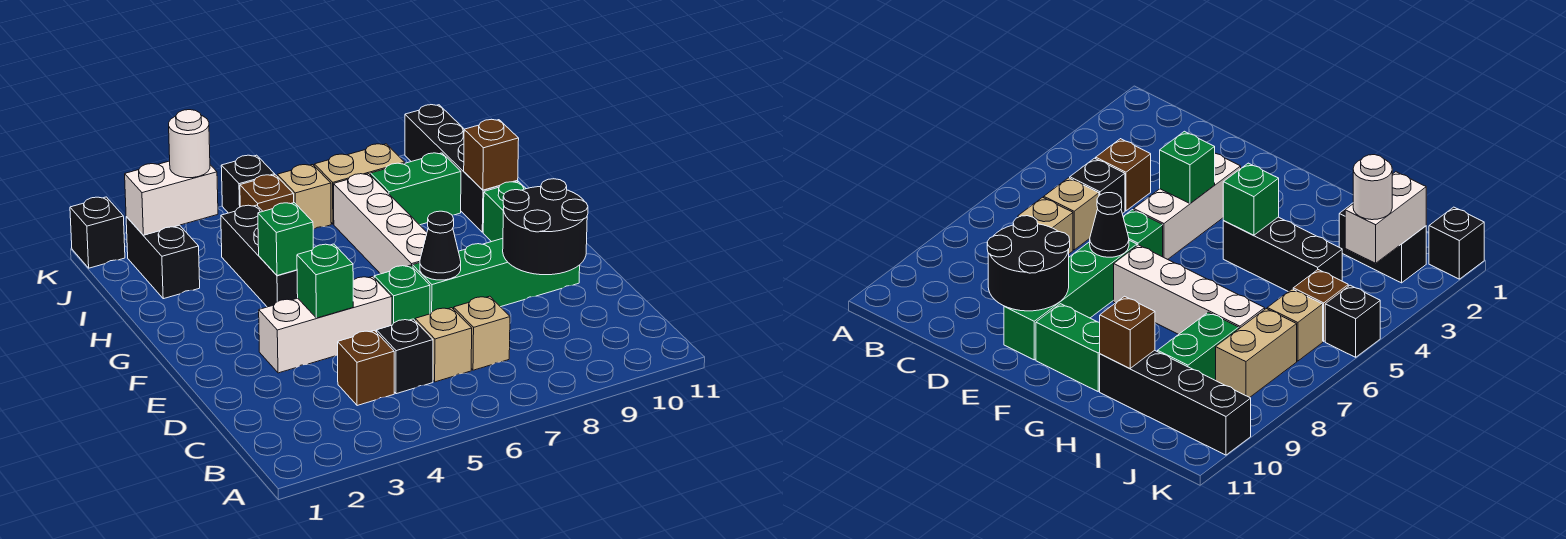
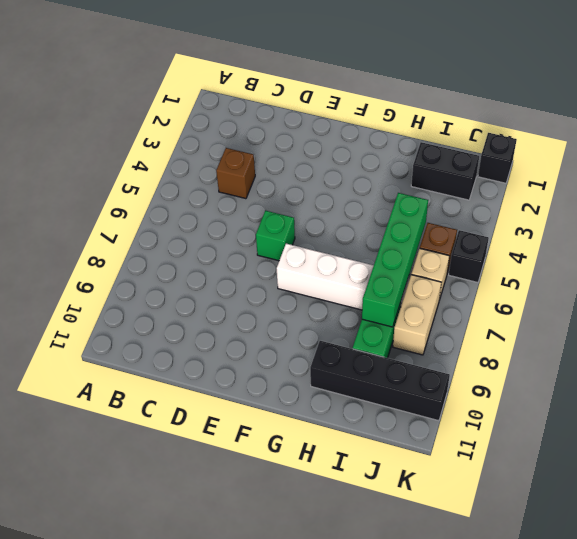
green 1x4 brick [362,193,428,327] -> green 1x4 brick moved to [412,238,580,314]
none -> black 1x1 brick [377,319,433,394]
none -> tan 1x1 brick [415,308,472,382]
none -> tan 1x1 brick [454,296,510,370]

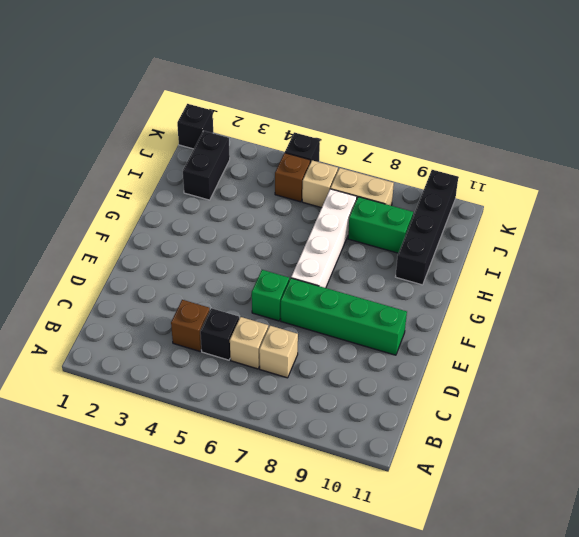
none -> white 1x3 brick [259,276,392,373]
none -> green 1x2 brick [483,182,526,242]
none -> black 1x3 brick [221,205,298,307]

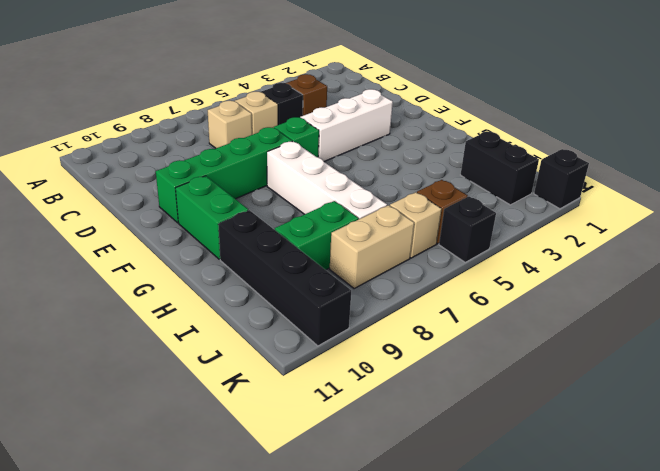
none -> black 1x3 brick [221,205,298,307]
none -> black 2x2 round brick [503,179,588,275]
none -> green 1x1 brick [297,244,353,318]

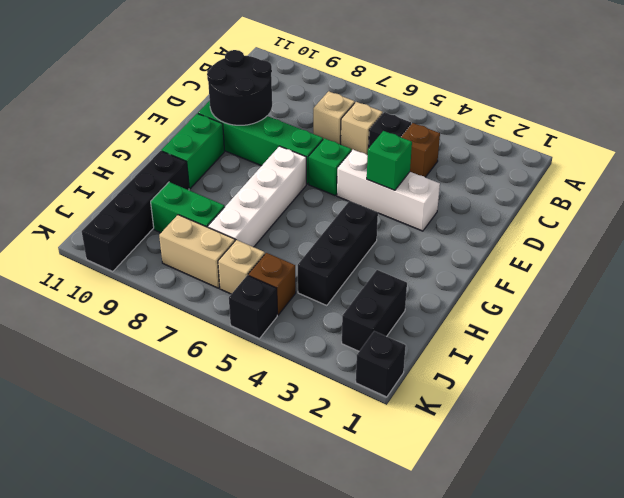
none -> black 1x1 cone [420,211,461,280]
none -> green 1x1 brick [258,203,313,276]
none -> brown 1x1 brick [464,119,519,190]

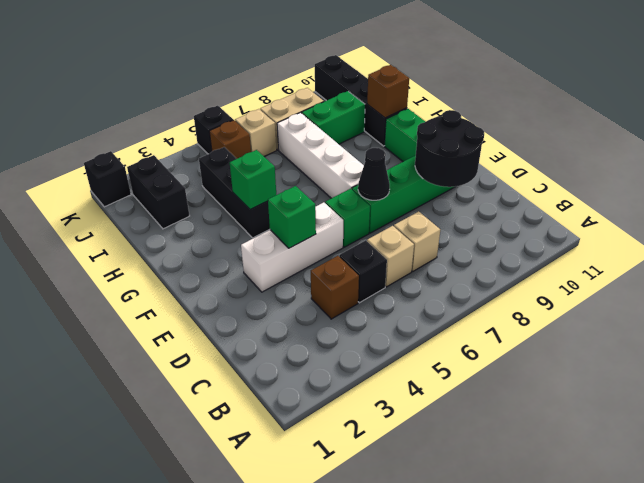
none -> white 1x2 brick [125,161,218,235]
none -> white 1x1 round brick [169,110,210,178]

